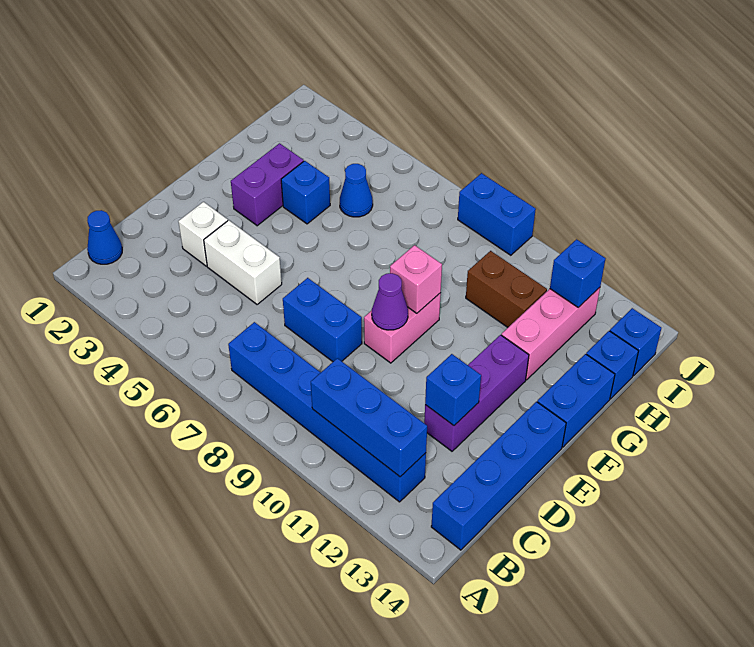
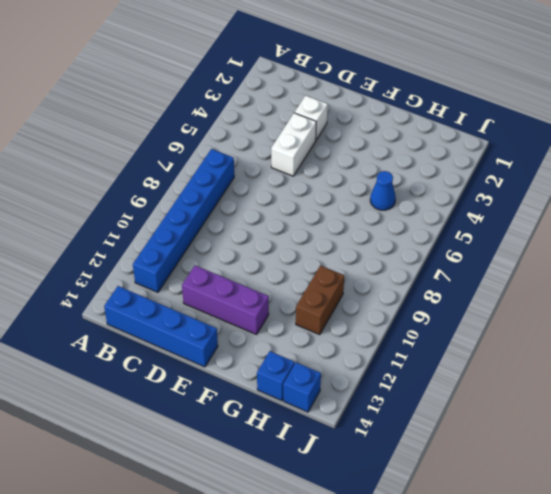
none -> blue 1x1 cone [87,210,122,264]
none -> blue 1x2 brick [283,278,362,362]
none -> pink 1x2 brick [364,293,441,363]

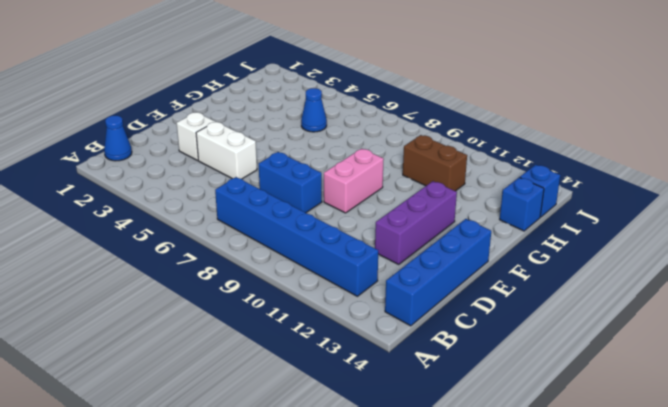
none -> purple 1x2 brick [231,143,304,226]
none -> blue 1x2 brick [537,354,615,447]
none -> blue 1x1 brick [281,161,330,224]

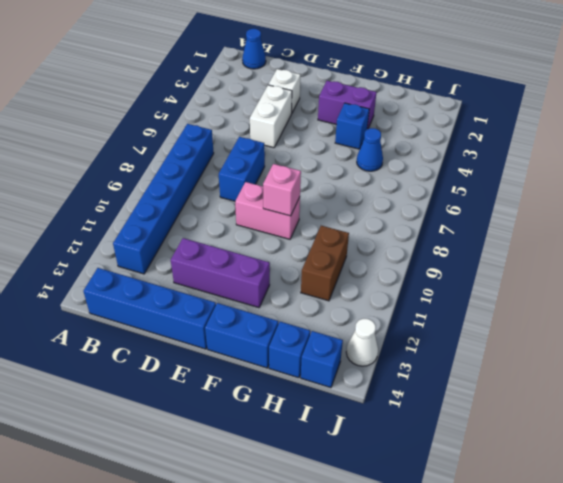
white 1x1 cone [346,319,378,366] -> none
none -> pink 1x3 brick [501,288,600,380]
none -> blue 1x2 brick [458,173,536,255]
none -> blue 1x3 brick [311,358,427,477]

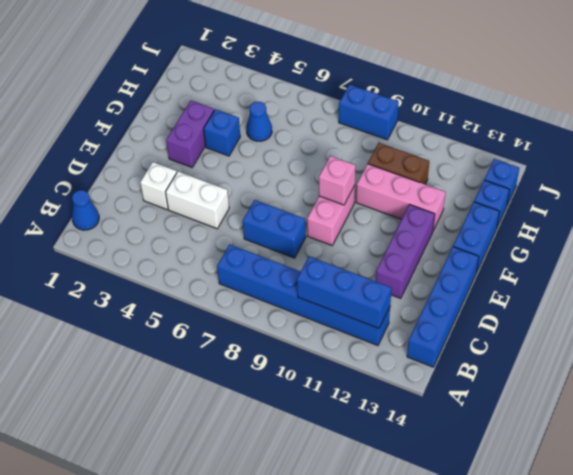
pink 1x3 brick [356,164,445,230] -> pink 1x3 brick turned to [501,288,600,380]
none -> blue 1x1 brick [425,354,481,426]
none -> purple 1x1 cone [372,273,408,330]
none -> blue 1x1 brick [550,239,606,307]

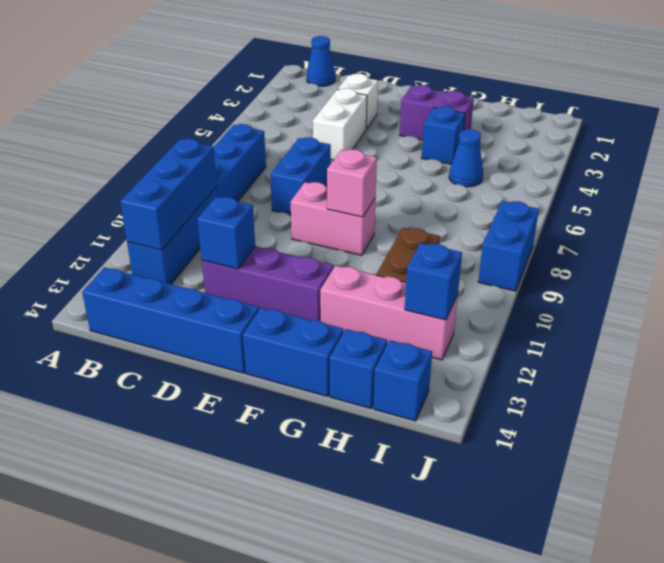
none -> purple 1x1 cone [372,273,408,330]

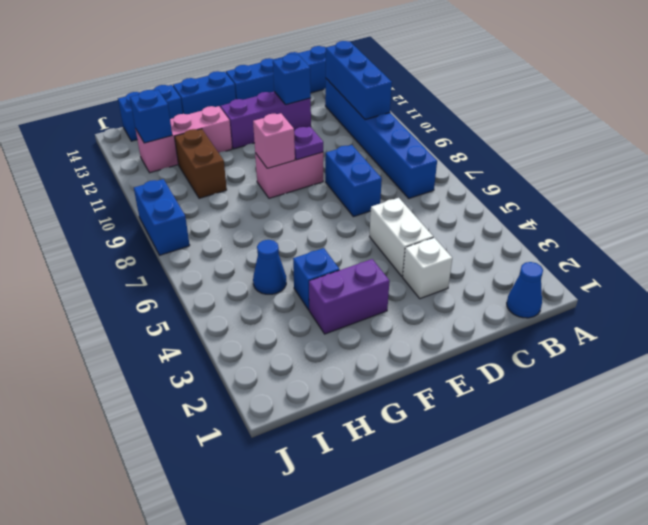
purple 1x1 plate [294,127,323,160] -> purple 1x1 cone [372,273,408,330]

